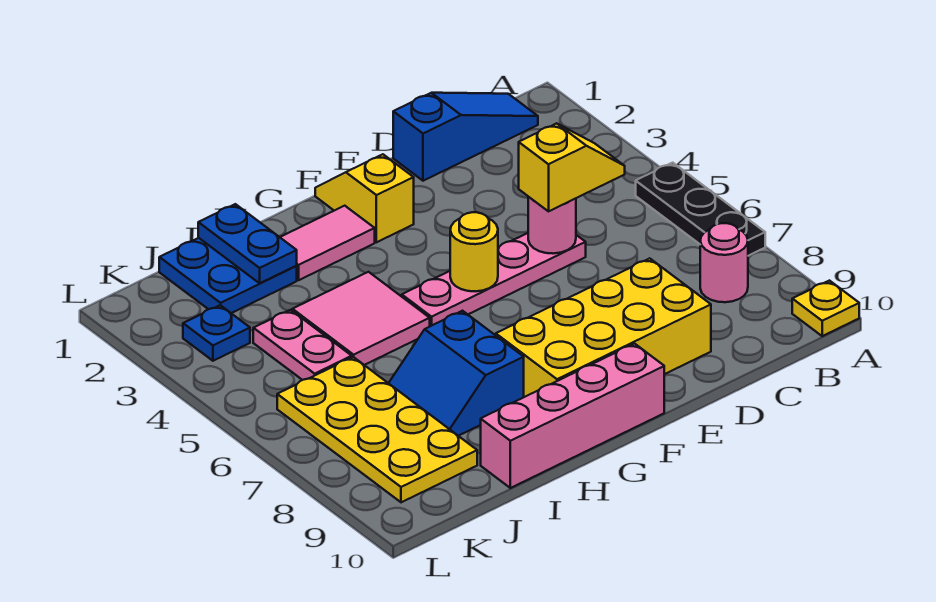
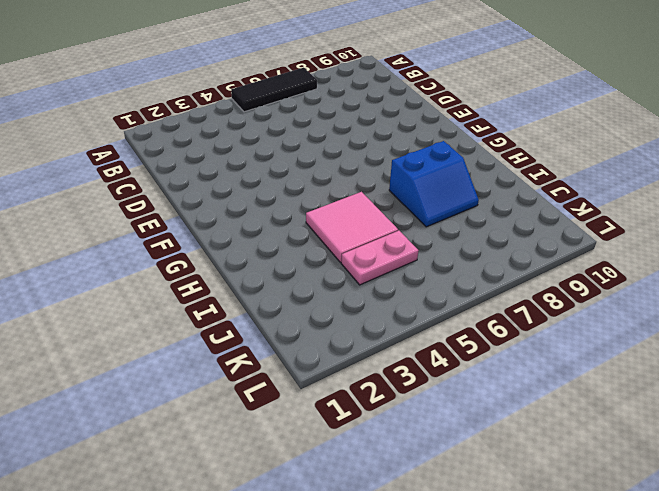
black 1x3 tile [231,67,317,112] -> black 1x3 plate [636,163,765,256]
none -> yellow 1x1 plate [792,281,859,336]
none -> blue 1x3 slope [393,93,538,181]
none -> pink 1x1 round brick [700,223,748,302]

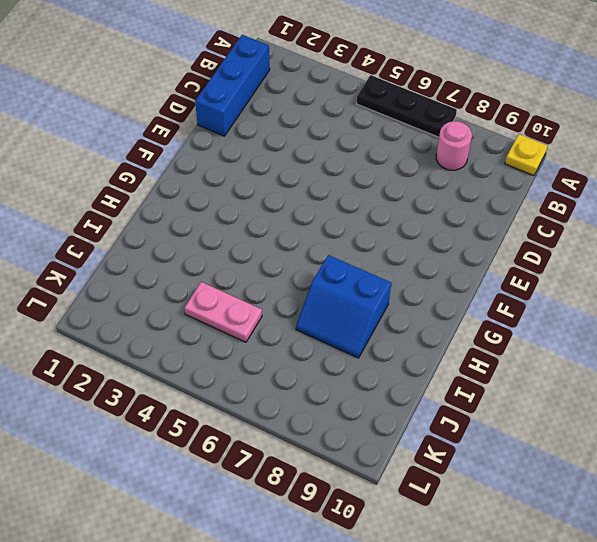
blue 1x3 brick [195,35,270,136] -> blue 1x3 slope [393,93,538,181]
none -> pink 1x4 plate [402,233,586,326]
none -> yellow 2x4 brick [496,258,711,397]
none -> yellow 1x2 slope [315,154,414,242]

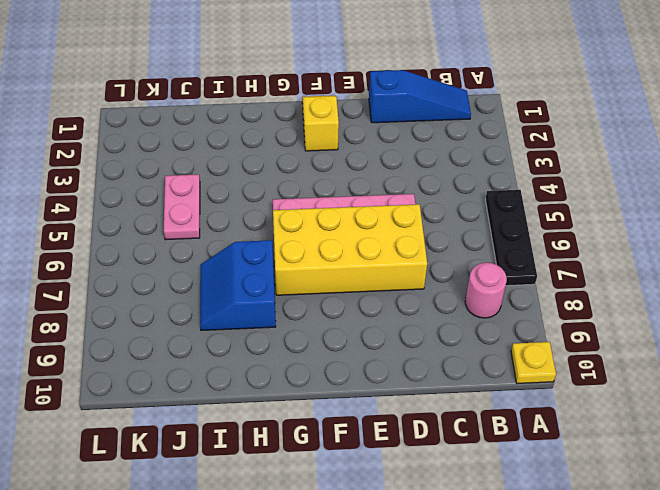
yellow 2x4 brick [273,204,427,295] -> yellow 2x4 brick moved to [496,258,711,397]
none -> pink 1x4 brick [481,344,664,488]
none -> pink 1x2 tile [280,206,375,280]
none -> pink 2x2 tile [292,272,430,365]

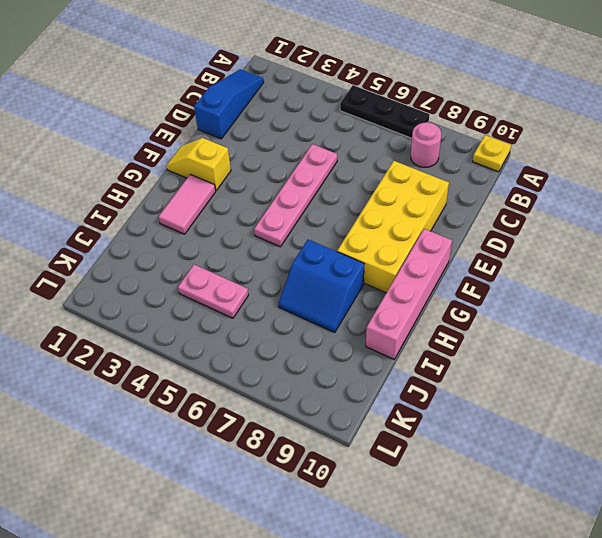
none -> pink 2x2 tile [292,272,430,365]
none -> blue 2x2 plate [159,238,297,313]
none -> yellow 2x4 plate [277,357,477,502]

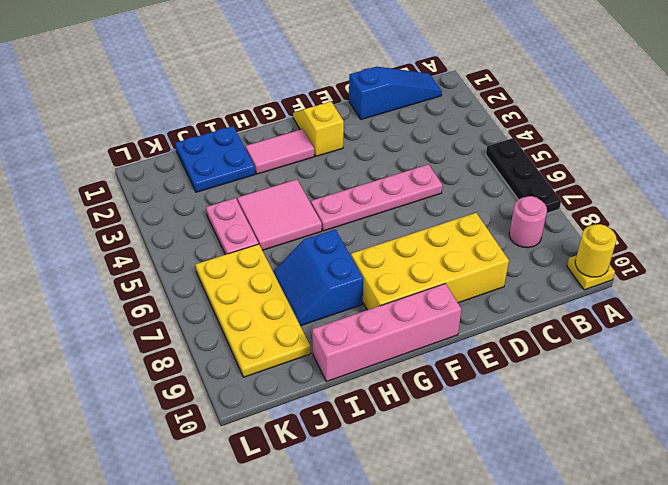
yellow 1x1 round brick [575,224,617,277] -> yellow 1x1 round brick moved to [450,212,498,291]
none -> blue 1x1 plate [183,305,250,361]
none -> pink 1x1 round brick [528,197,576,254]
none -> blue 1x2 plate [198,204,297,283]

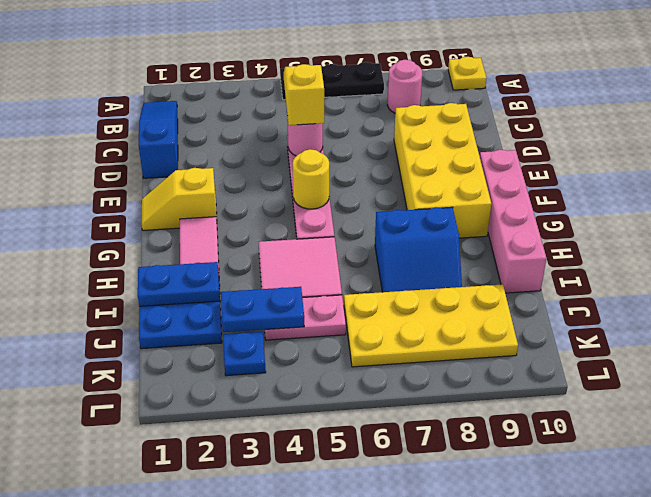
blue 1x2 plate [221,287,304,332] -> none

